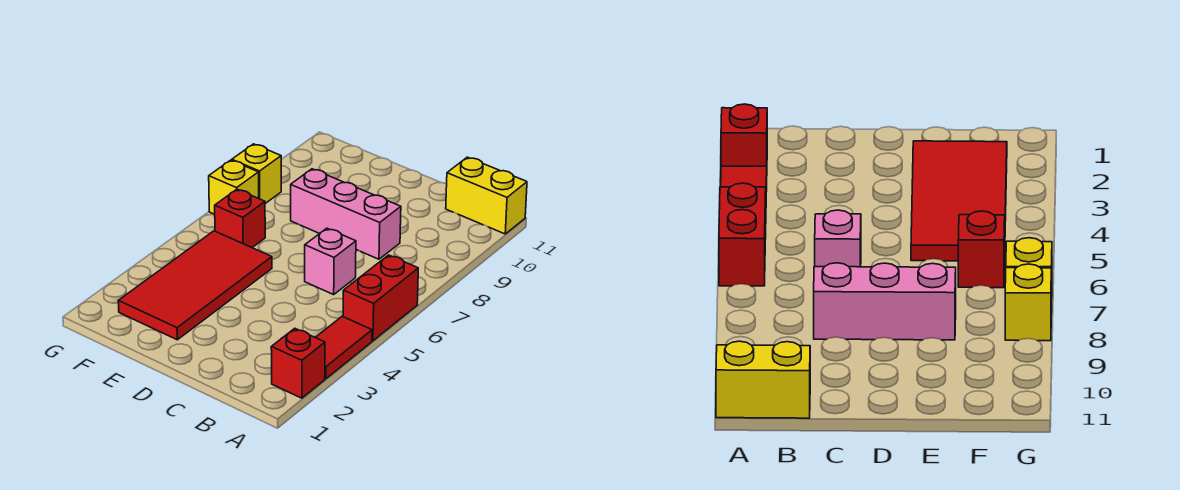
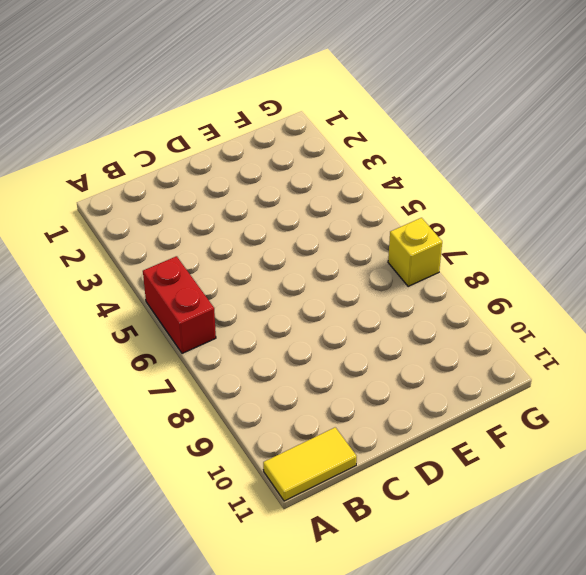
yellow 1x2 tile [263,427,357,501] -> yellow 1x2 brick [446,157,527,234]
none -> red 1x1 brick [271,328,325,398]
none -> red 1x2 tile [315,316,372,379]

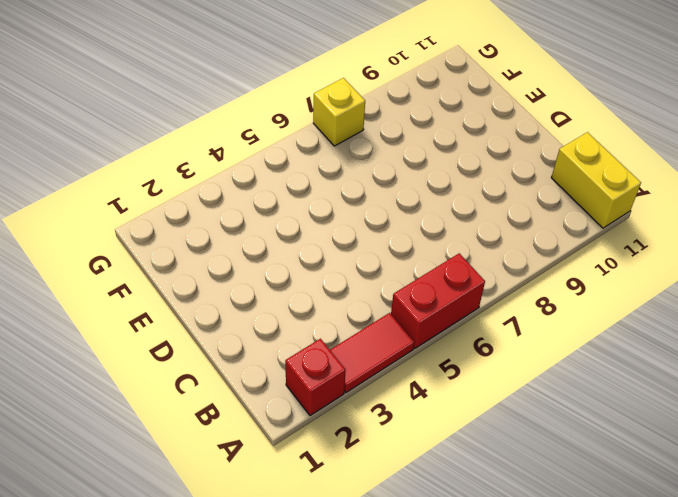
none -> pink 1x1 brick [305,228,356,295]
none -> pink 1x3 brick [291,169,401,259]

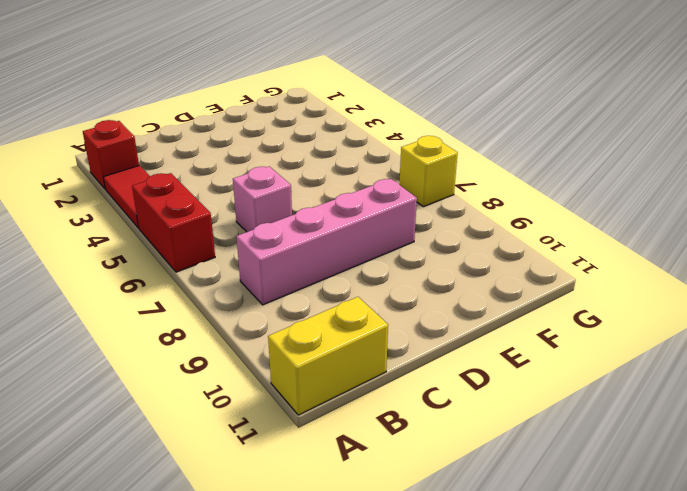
pink 1x4 brick [236,179,417,305] -> pink 1x3 brick [291,169,401,259]
none -> red 2x4 tile [118,231,272,340]
none -> red 1x1 brick [215,189,265,248]

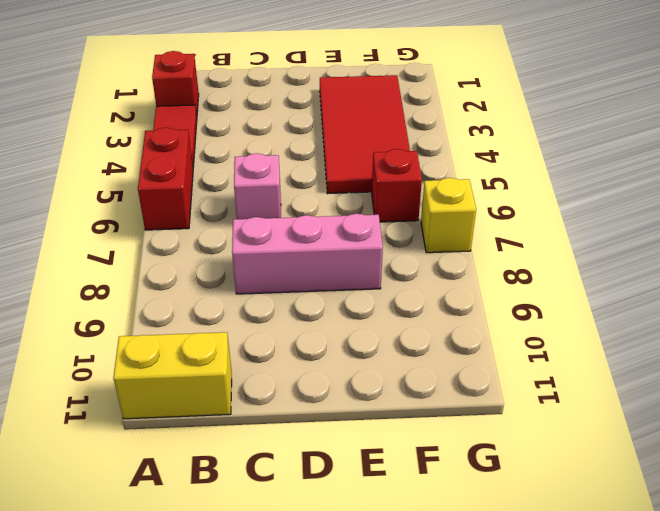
none -> yellow 1x1 brick [232,144,281,203]

